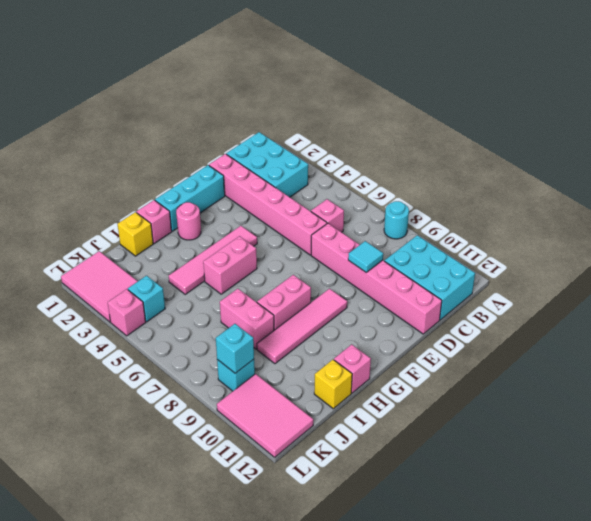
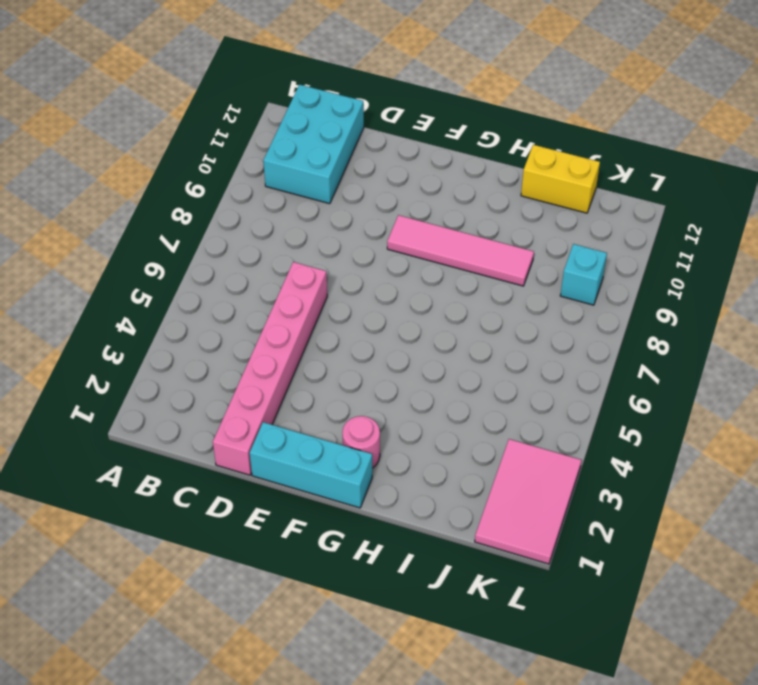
yellow 1x2 brick [521,145,600,213] -> yellow 1x1 brick [314,360,352,409]
none -> cyan 1x1 round brick [384,201,409,239]
none -> cyan 2x3 brick [226,132,308,197]
none -> pink 1x1 brick [311,199,344,232]

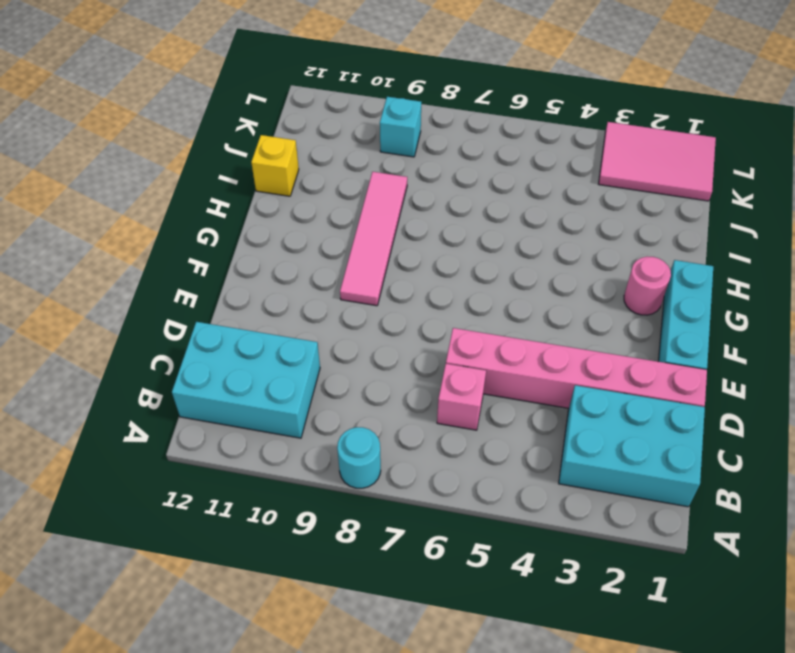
none -> pink 1x6 brick [311,223,442,334]
none -> pink 1x4 tile [169,226,257,294]
none -> pink 1x2 brick [203,236,257,294]

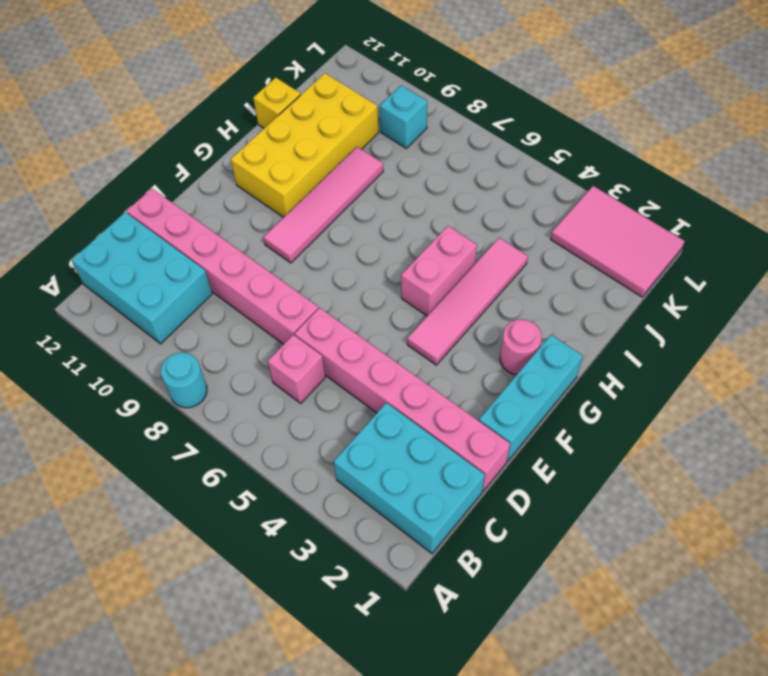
yellow 2x4 brick [231,73,378,217] -> none
none -> pink 1x2 brick [257,275,311,330]
none -> pink 1x1 brick [136,200,172,244]
none -> pink 1x1 brick [334,344,371,393]

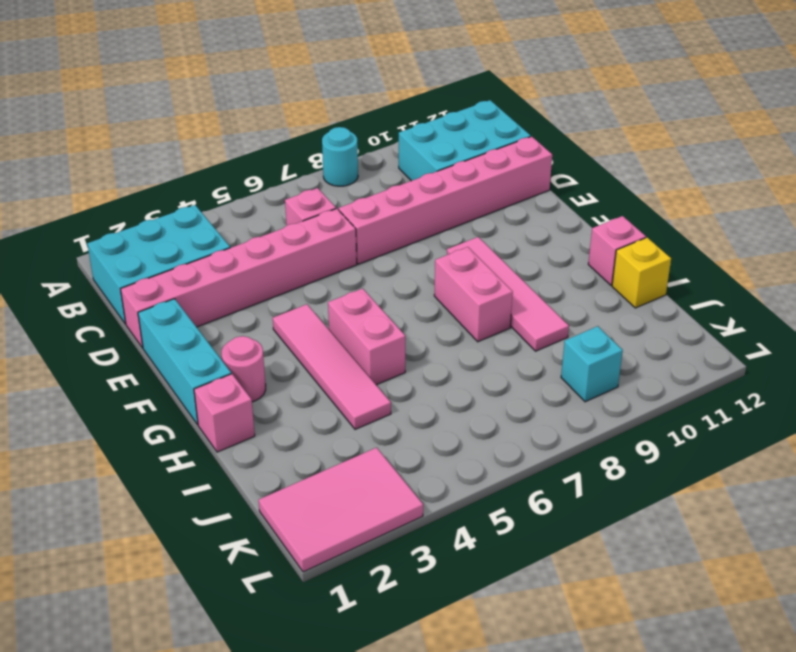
none -> yellow 1x1 brick [117,212,153,256]
none -> pink 1x2 brick [220,289,274,349]
none -> cyan 1x1 brick [128,276,165,322]

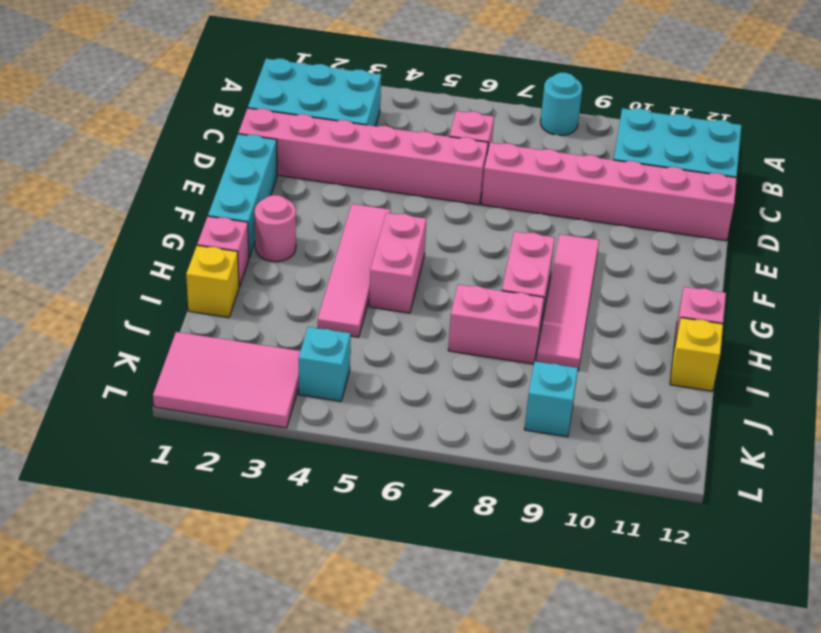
none -> pink 2x3 tile [217,374,313,457]
none -> pink 1x1 brick [108,289,146,336]
none -> cyan 1x1 tile [348,241,383,273]

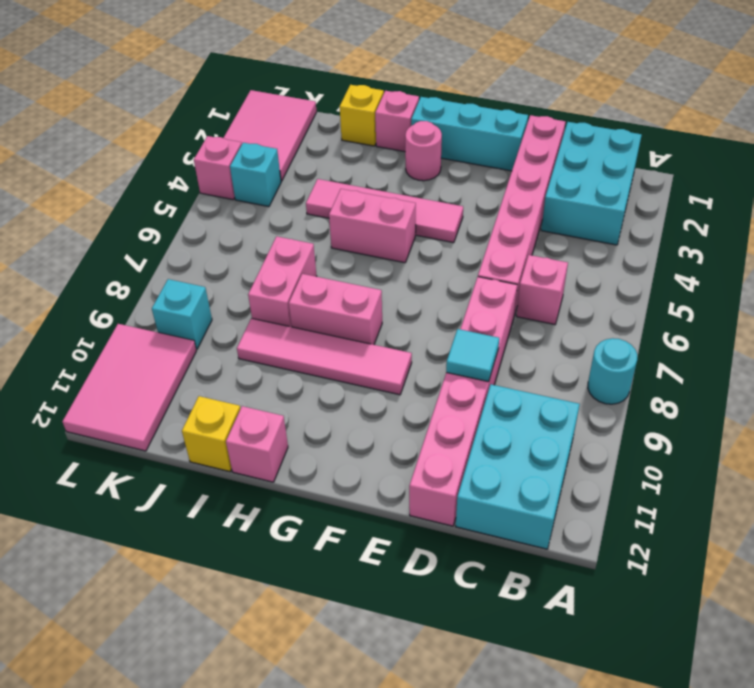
none -> cyan 1x1 brick [216,324,254,373]

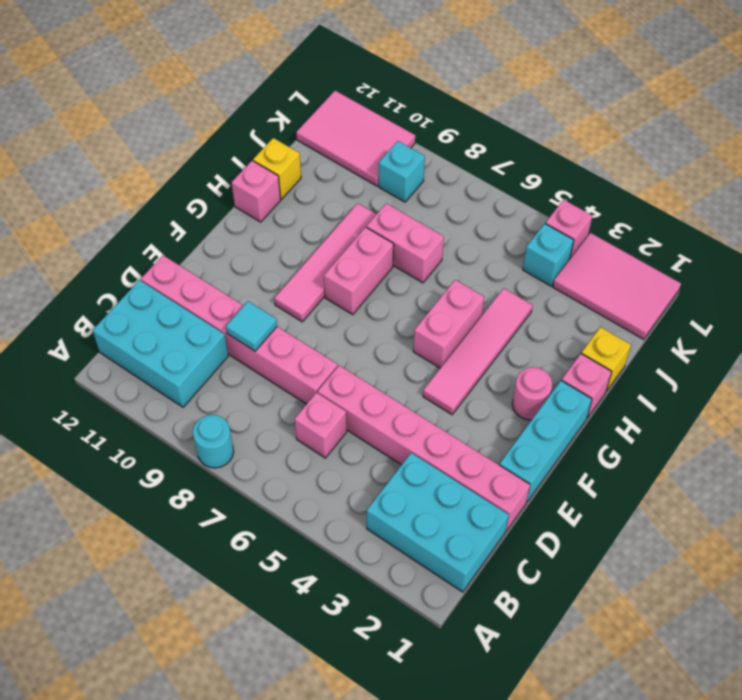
none -> cyan 1x1 brick [216,324,254,373]

